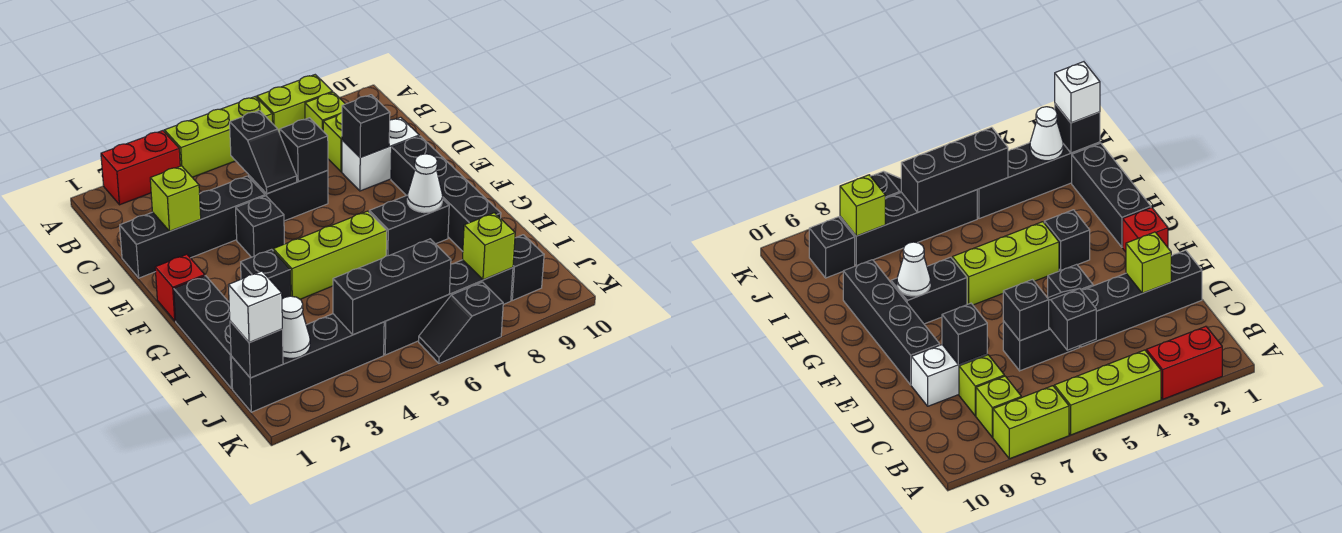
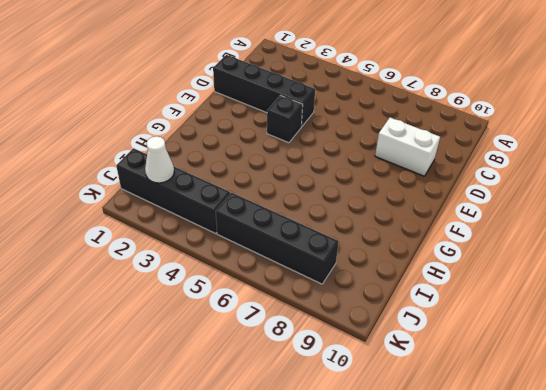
none -> red 1x2 brick [101,131,180,205]
none -> lime 1x3 brick [164,97,273,177]
none -> lime 1x2 brick [257,75,333,133]

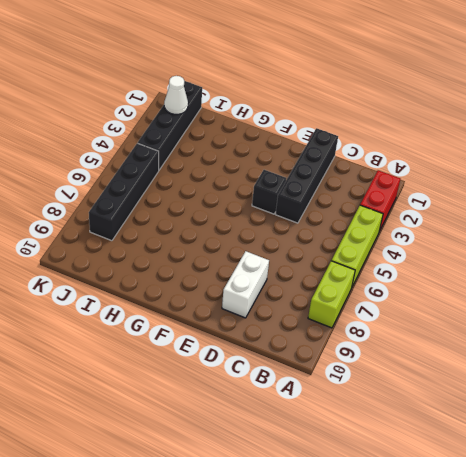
none -> lime 1x1 brick [305,92,345,131]
none -> lime 1x1 brick [323,113,342,172]
none -> black 1x2 brick [249,170,328,221]

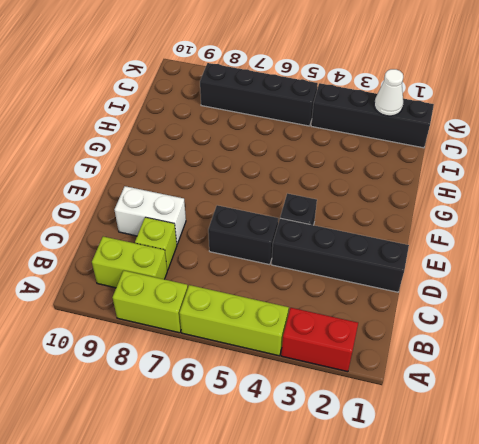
lime 1x2 brick [92,237,167,288] -> lime 1x1 brick [305,92,345,131]
none -> black 1x4 brick [391,136,501,251]
none -> red 1x1 brick [155,254,205,321]
none -> black 1x3 brick [174,276,232,388]

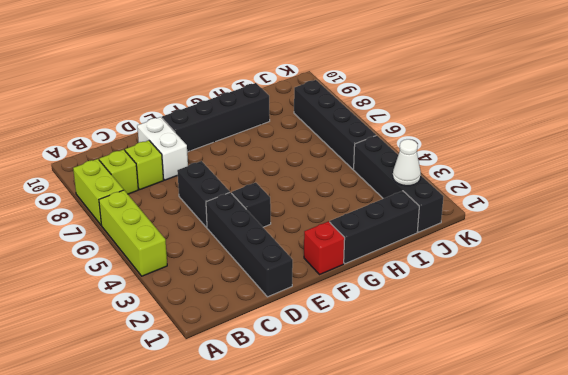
none -> red 1x2 brick [101,131,180,205]
none -> black 1x1 brick [241,249,291,299]
none -> lime 1x3 brick [273,211,387,299]

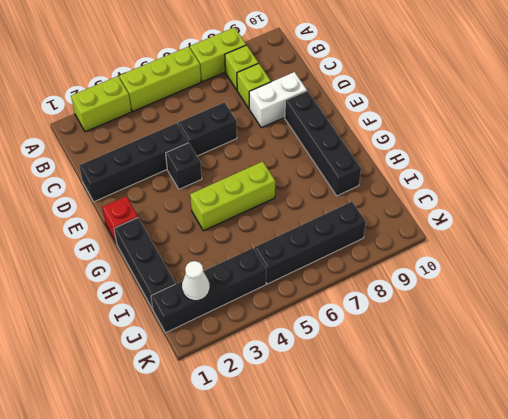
lime 1x2 brick [71,76,131,132] -> red 1x2 brick [101,131,180,205]
none -> black 1x1 brick [241,249,291,299]
none -> black 1x2 brick [369,196,449,256]
none -> black 1x1 brick [511,235,544,300]

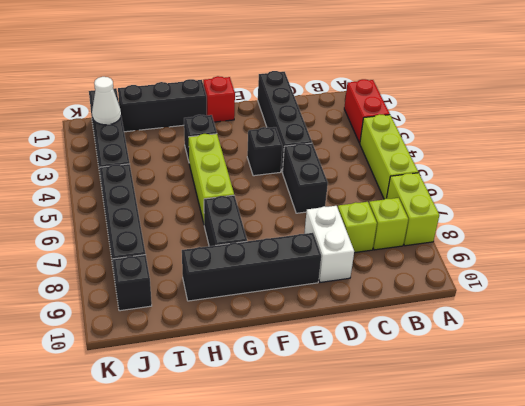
none -> black 1x2 slope [419,282,503,363]
none -> black 1x2 slope [230,111,297,194]
none -> lime 1x1 brick [150,166,201,231]

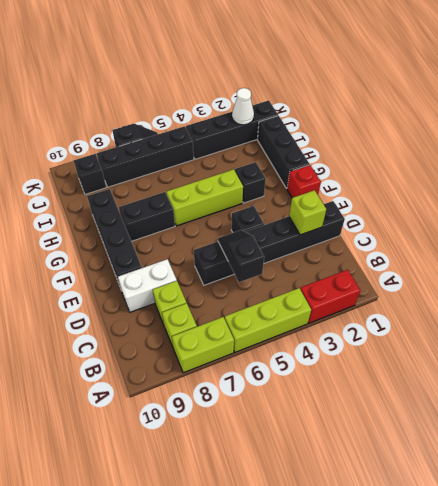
none -> black 1x1 brick [280,118,328,181]
none -> black 1x1 brick [342,95,390,157]
none -> white 1x1 cone [407,154,443,213]

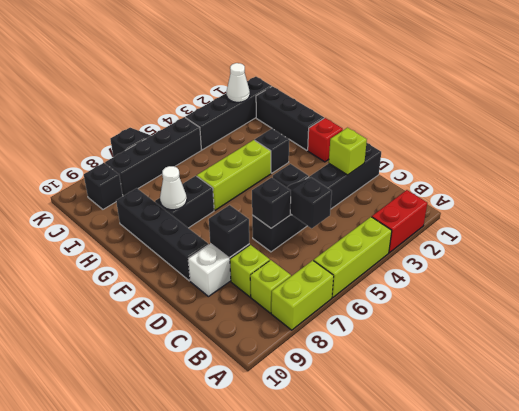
none -> black 1x1 brick [230,321,283,378]
none -> black 1x3 brick [333,239,451,335]
none -> lime 1x1 brick [463,213,515,280]

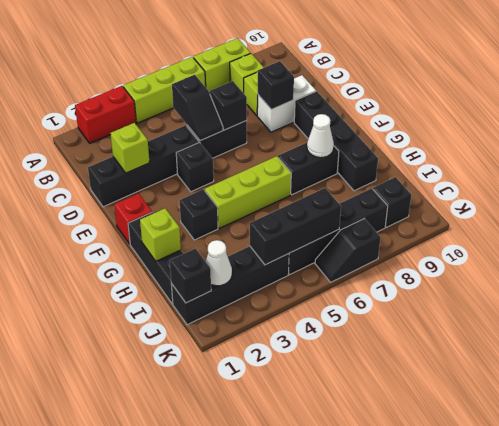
lime 1x1 brick [140,208,181,261] -> lime 1x1 brick moved to [463,213,515,280]
none -> white 1x1 brick [228,271,282,342]

